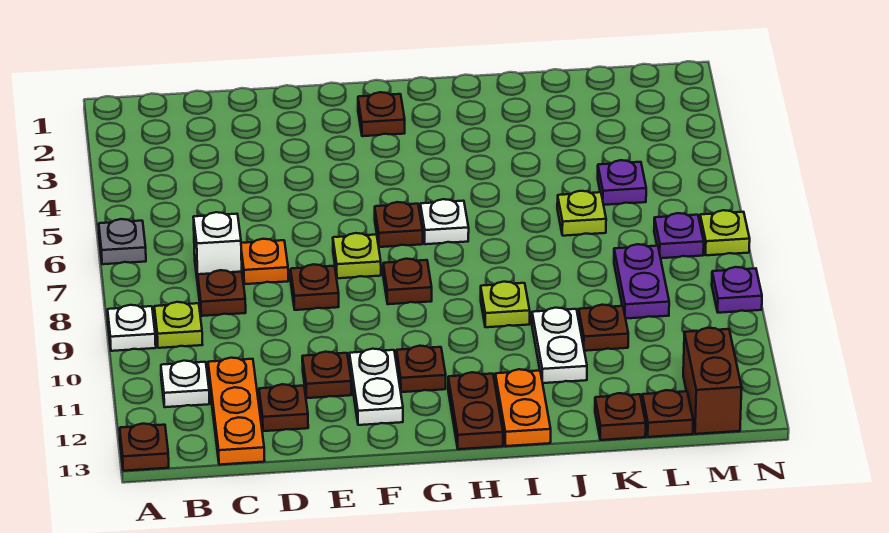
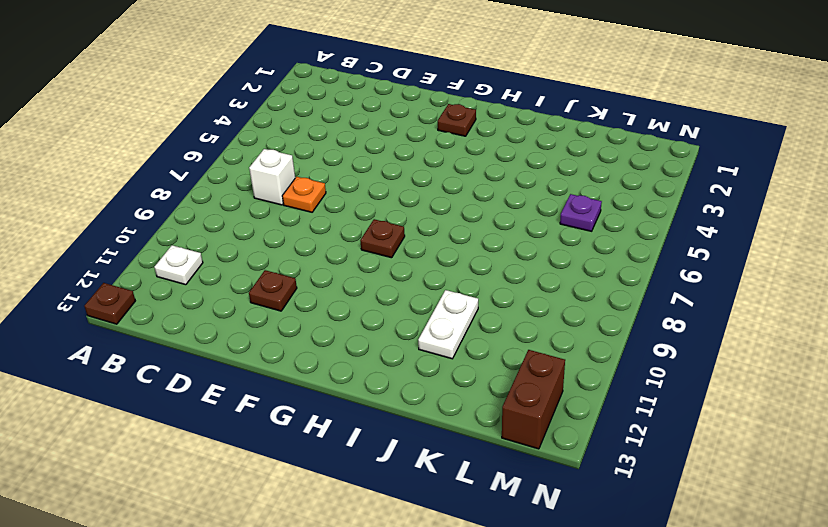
none -> grey 1x1 plate [99,219,146,264]
none -> white 1x1 plate [108,305,156,351]
none -> lime 1x1 plate [154,302,203,348]
none -> brown 1x1 plate [198,270,246,316]

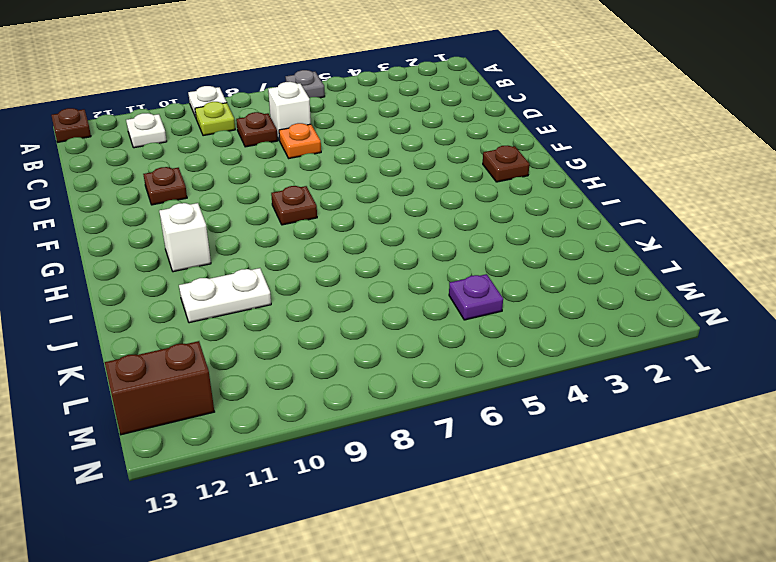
white 1x1 brick [159,203,211,272] -> none
none -> orange 1x3 plate [208,358,265,465]
none -> brown 1x1 plate [259,384,308,431]
none -> brown 1x1 plate [291,264,339,310]
none -> lime 1x1 plate [333,233,381,278]

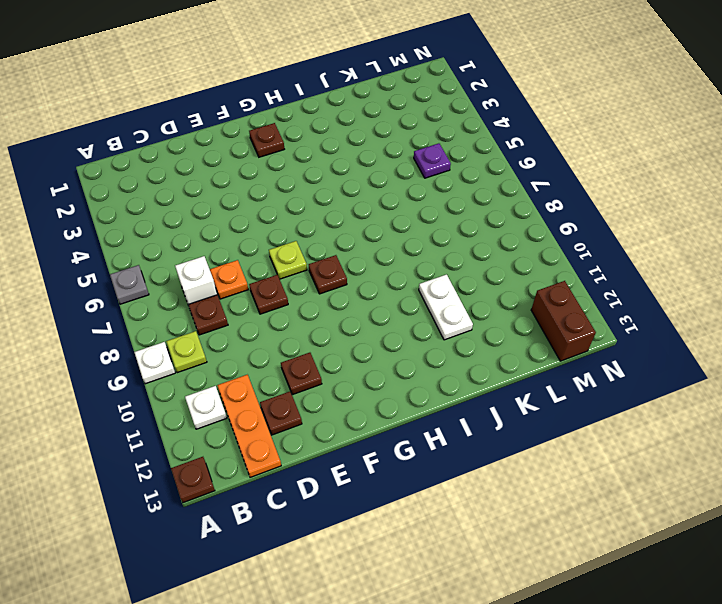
none -> white 1x2 plate [349,349,403,425]
none -> brown 1x1 plate [375,202,423,247]
none -> brown 1x1 plate [397,346,446,392]
none -> white 1x1 plate [420,199,469,244]

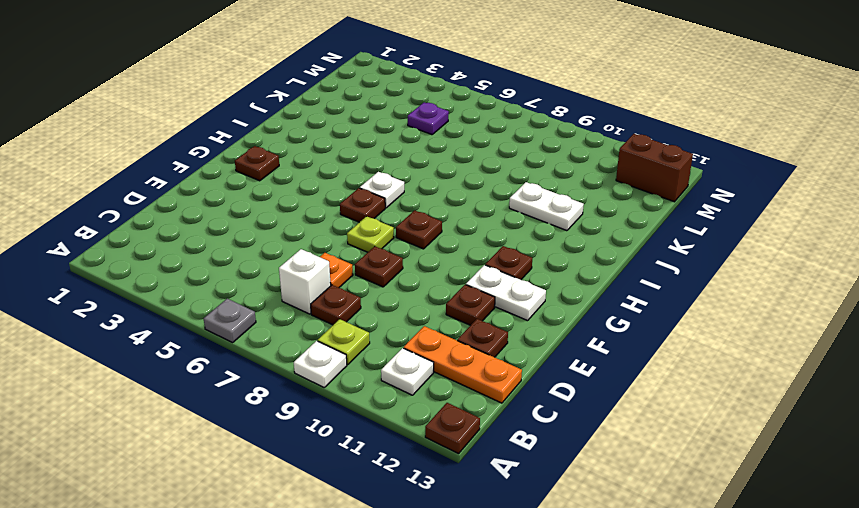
none -> brown 1x2 plate [448,372,503,449]
none -> lime 1x1 plate [481,282,530,327]
none -> orange 1x2 plate [495,369,551,446]
none -> lime 1x1 plate [557,191,606,236]

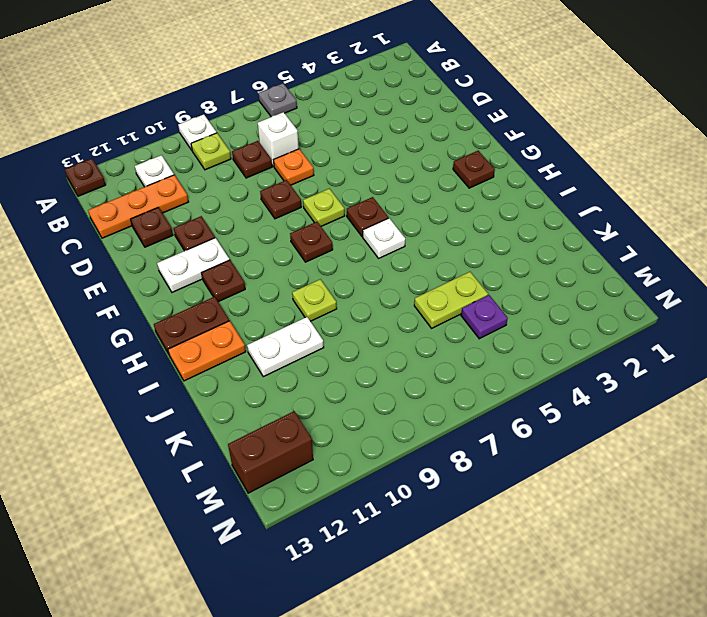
lime 1x2 plate [414,272,488,328] -> lime 1x1 plate [557,191,606,236]
none -> brown 1x1 plate [579,305,628,351]
none -> brown 1x1 plate [595,393,646,440]
none -> purple 1x2 plate [614,244,669,319]
none -> brown 1x1 plate [642,390,693,437]

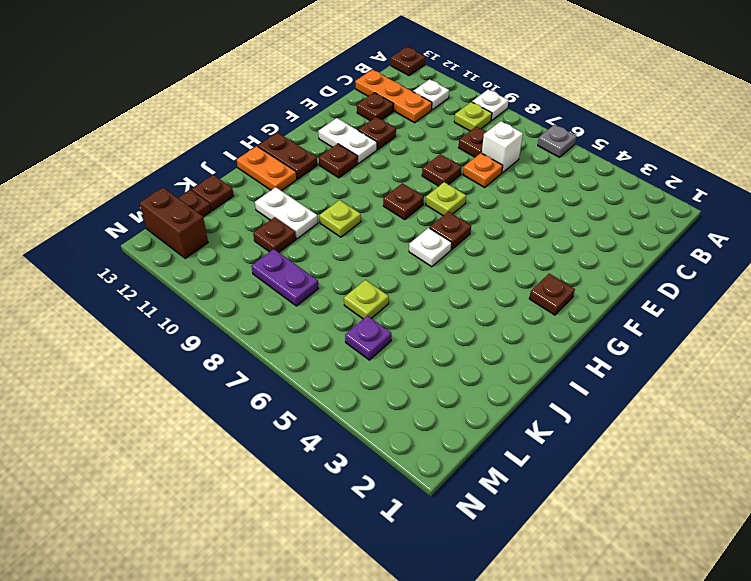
none -> purple 1x1 plate [654,213,704,258]
none -> lime 1x1 plate [700,210,750,255]
none -> purple 1x1 plate [712,267,762,313]

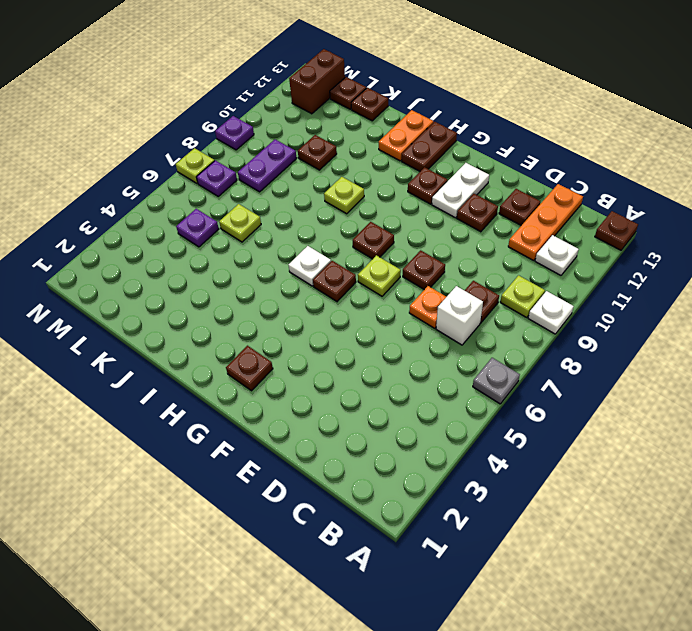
none -> white 1x2 plate [532,308,587,383]

